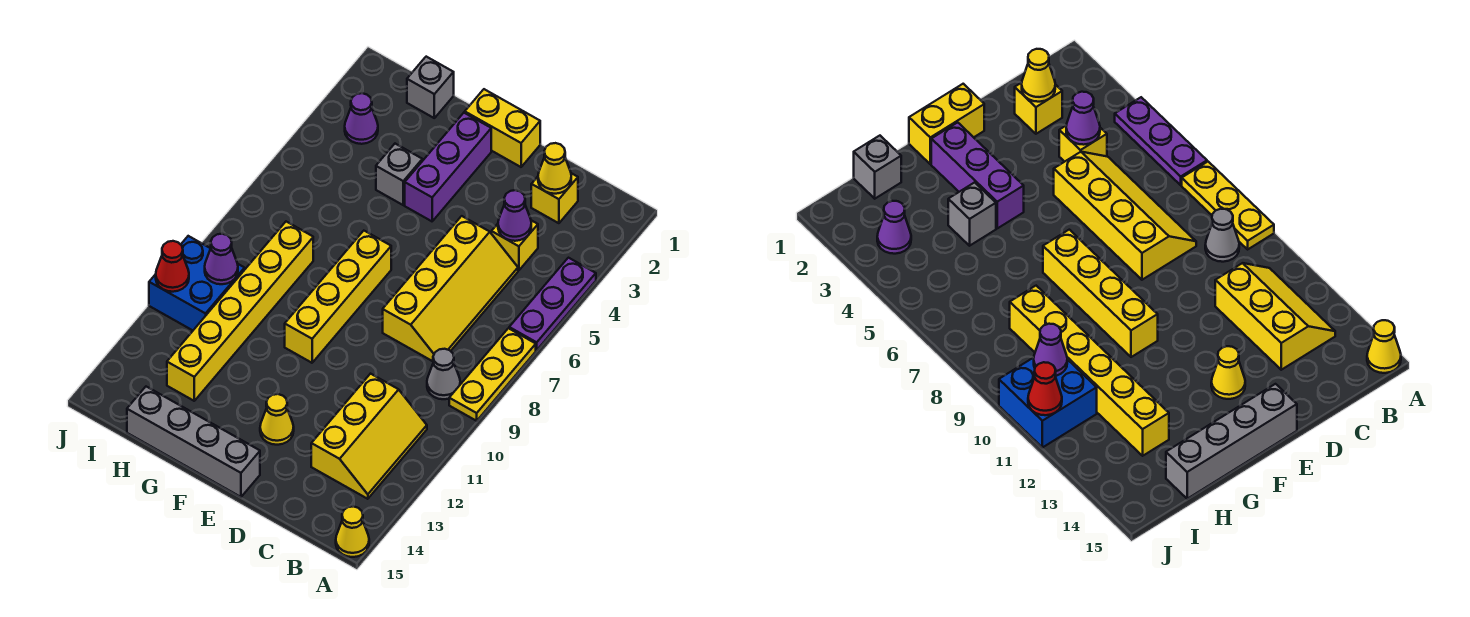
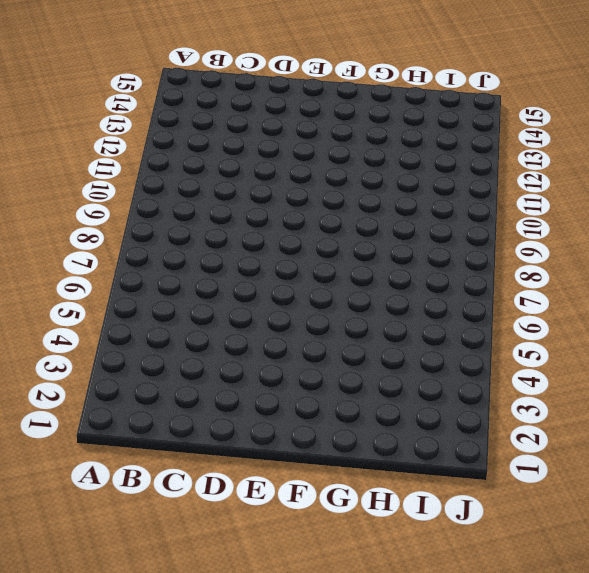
none -> purple 1x3 plate [509,258,596,350]
none -> yellow 1x3 plate [449,328,536,421]
none -> yellow 1x1 cone [336,506,369,557]

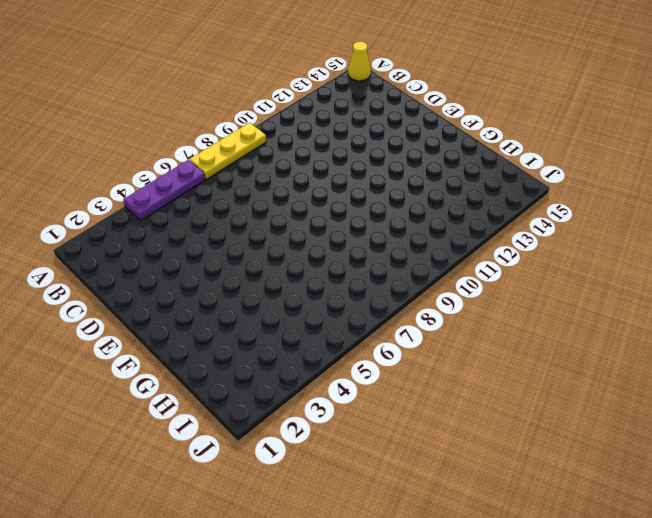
none -> grey 1x1 cone [427,349,460,399]
none -> yellow 2x3 slope [311,374,427,499]
none -> yellow 1x1 brick [531,173,578,223]

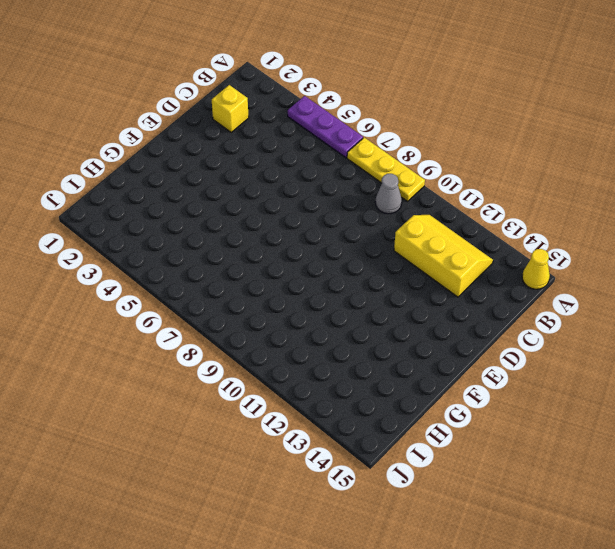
none -> yellow 1x1 brick [491,220,538,270]
none -> yellow 2x4 slope [383,216,518,361]
none -> yellow 1x2 brick [465,89,540,167]

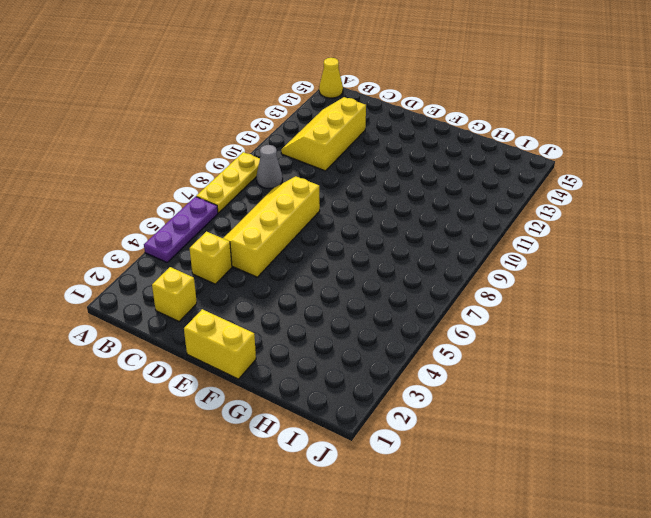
none -> yellow 1x1 cone [260,394,294,445]
none -> grey 1x4 brick [127,387,260,497]
none -> purple 1x3 brick [405,113,491,221]

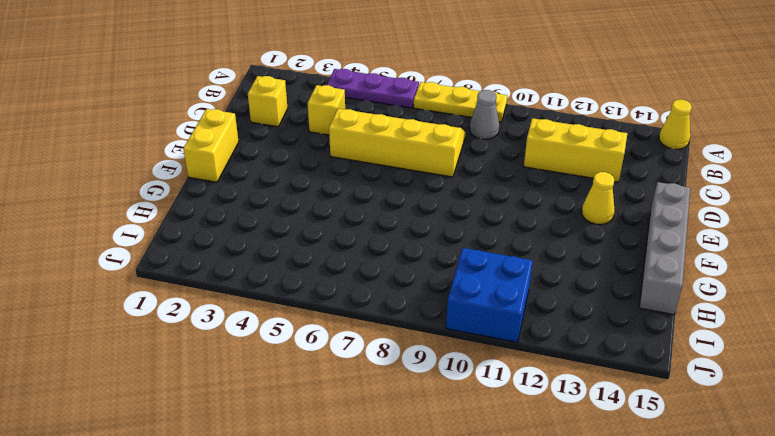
none -> purple 1x3 brick [405,113,491,221]
none -> yellow 1x4 brick [285,231,391,363]
none -> grey 1x1 brick [376,144,422,205]

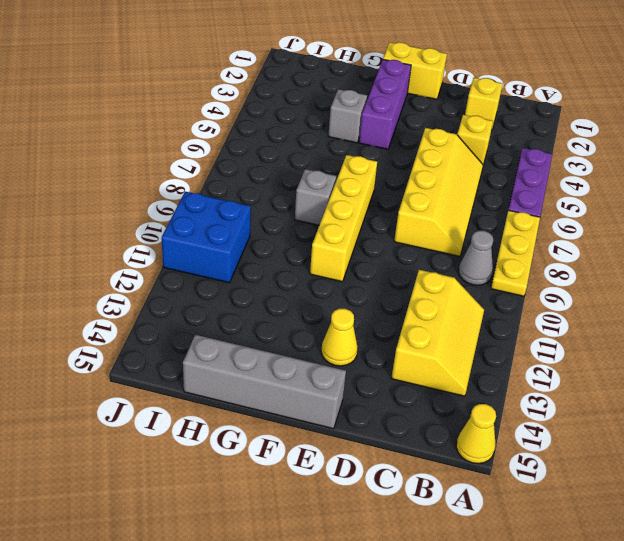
grey 1x1 brick [295,169,336,225] -> grey 1x1 brick moved to [407,57,454,118]
none -> yellow 1x6 brick [167,222,313,401]
none -> purple 1x1 cone [345,93,378,144]
none -> yellow 1x1 cone [538,143,571,194]

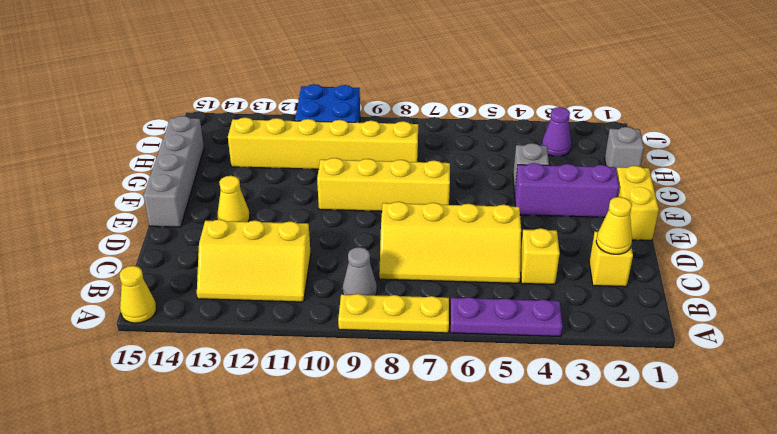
none -> purple 1x1 cone [498,190,531,241]
none -> purple 1x1 cone [205,234,238,284]
none -> red 1x1 cone [156,241,189,292]

